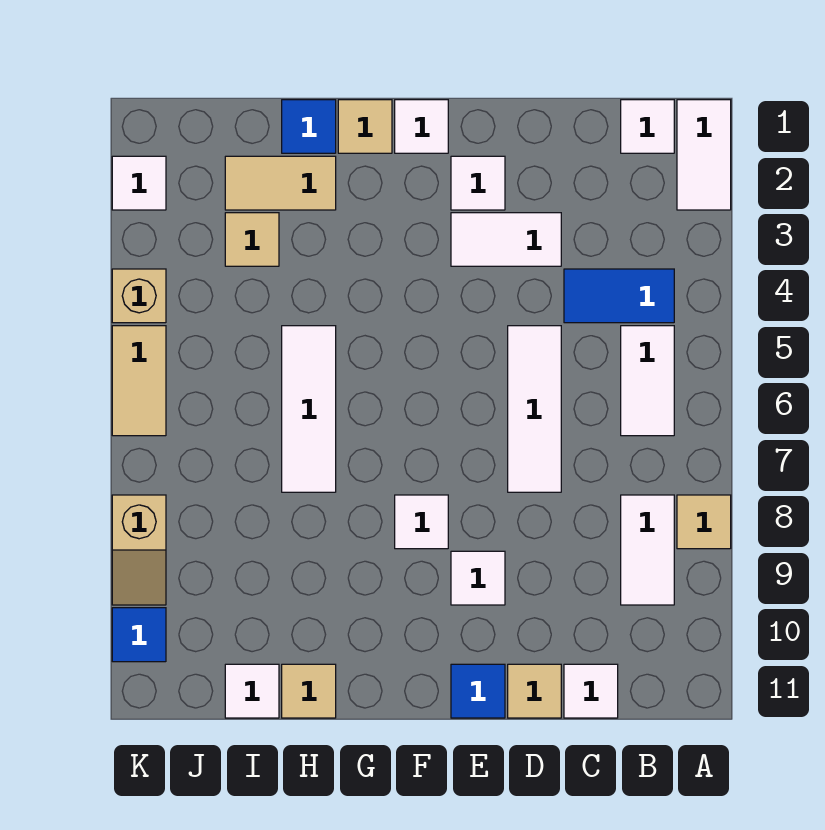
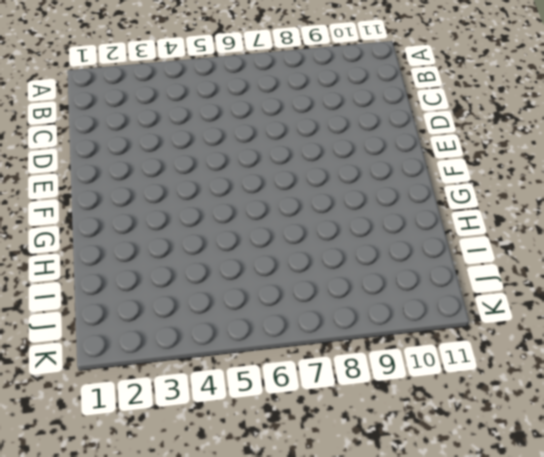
none -> white 1x2 tile [677,100,731,210]
none -> tan 1x1 tile [677,495,731,549]
none -> white 1x1 tile [621,100,674,153]

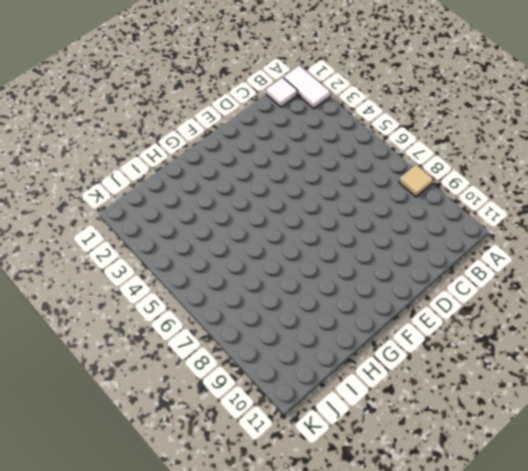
none -> blue 1x2 tile [564,269,674,323]
none -> white 1x2 tile [621,326,674,436]
none -> white 1x2 tile [621,495,674,605]

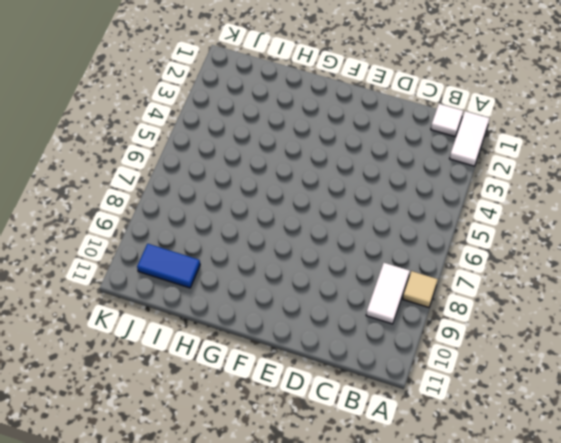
blue 1x2 tile [137,244,200,288] -> blue 1x2 tile moved to [564,269,674,323]
none -> white 1x2 tile [621,326,674,436]
none -> white 1x1 tile [564,664,618,718]
none -> white 1x2 tile [451,213,561,266]

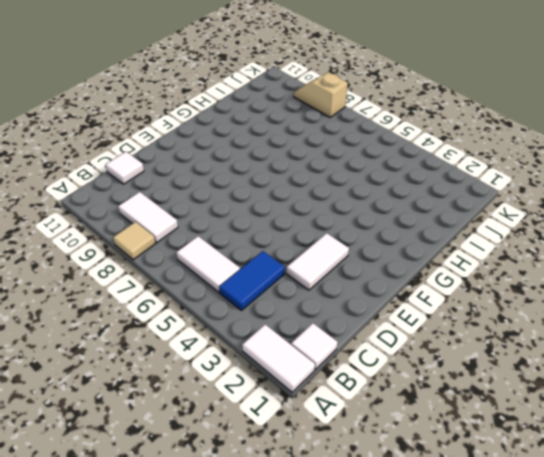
none -> white 1x3 tile [508,326,561,492]
none -> tan 1x1 tile [508,664,561,718]
none -> white 1x1 tile [451,156,505,210]

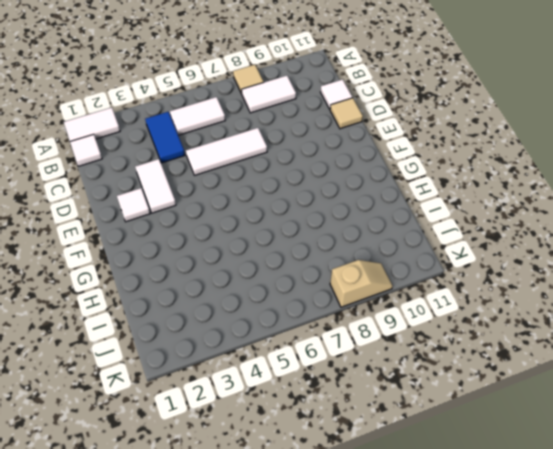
none -> white 1x1 tile [451,551,505,605]
none -> blue 1x1 tile [451,664,505,718]
none -> white 1x1 tile [395,100,448,153]

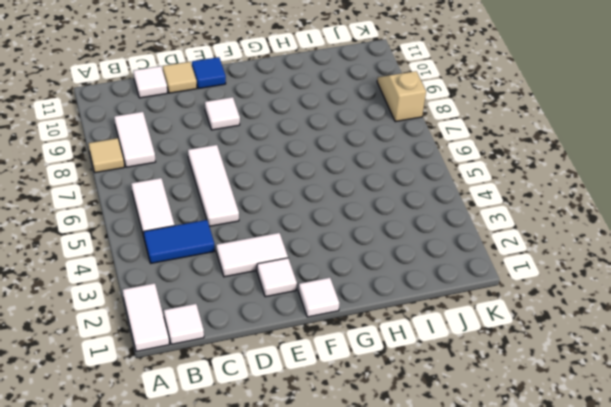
none -> white 1x1 tile [395,495,448,549]
none -> tan 1x1 tile [338,100,392,153]
none -> blue 1x1 tile [282,100,336,153]

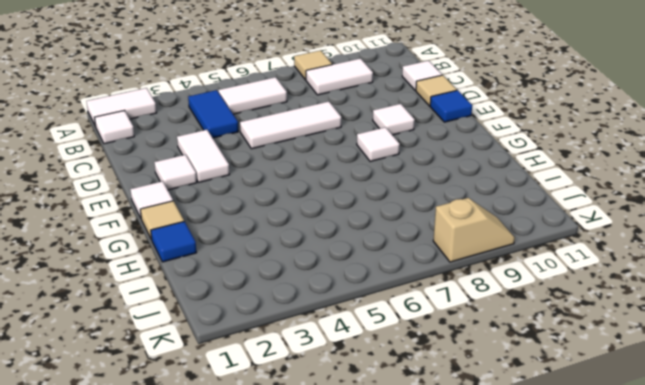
none -> tan 1x2 tile [225,156,336,210]
none -> white 1x3 tile [282,326,336,492]
none -> tan 1x1 tile [282,664,336,718]

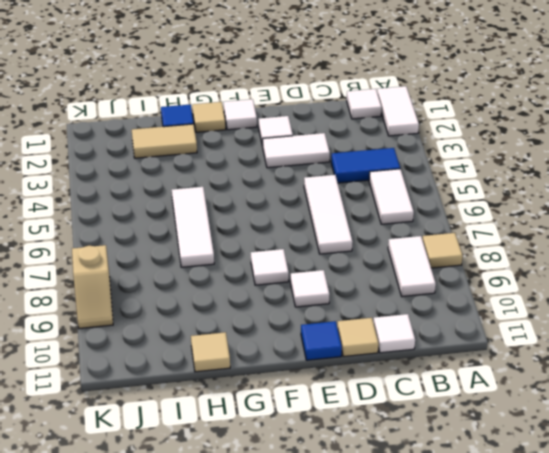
none -> tan 1x1 tile [225,213,279,266]
none -> white 1x1 tile [225,664,279,718]
none -> white 1x1 tile [112,156,166,210]

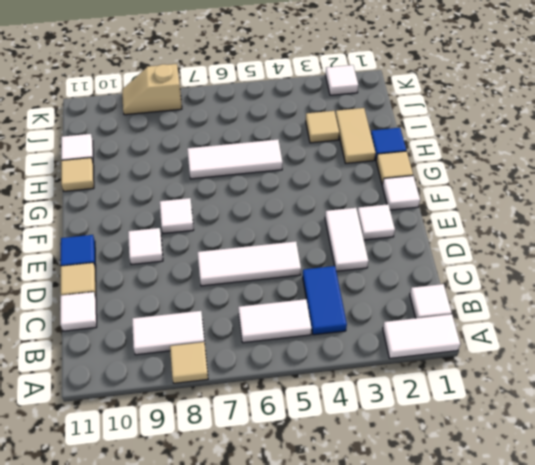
none -> tan 1x1 brick [112,269,166,323]
none -> tan 1x2 tile [112,326,166,436]
none -> blue 1x1 tile [112,608,166,662]

